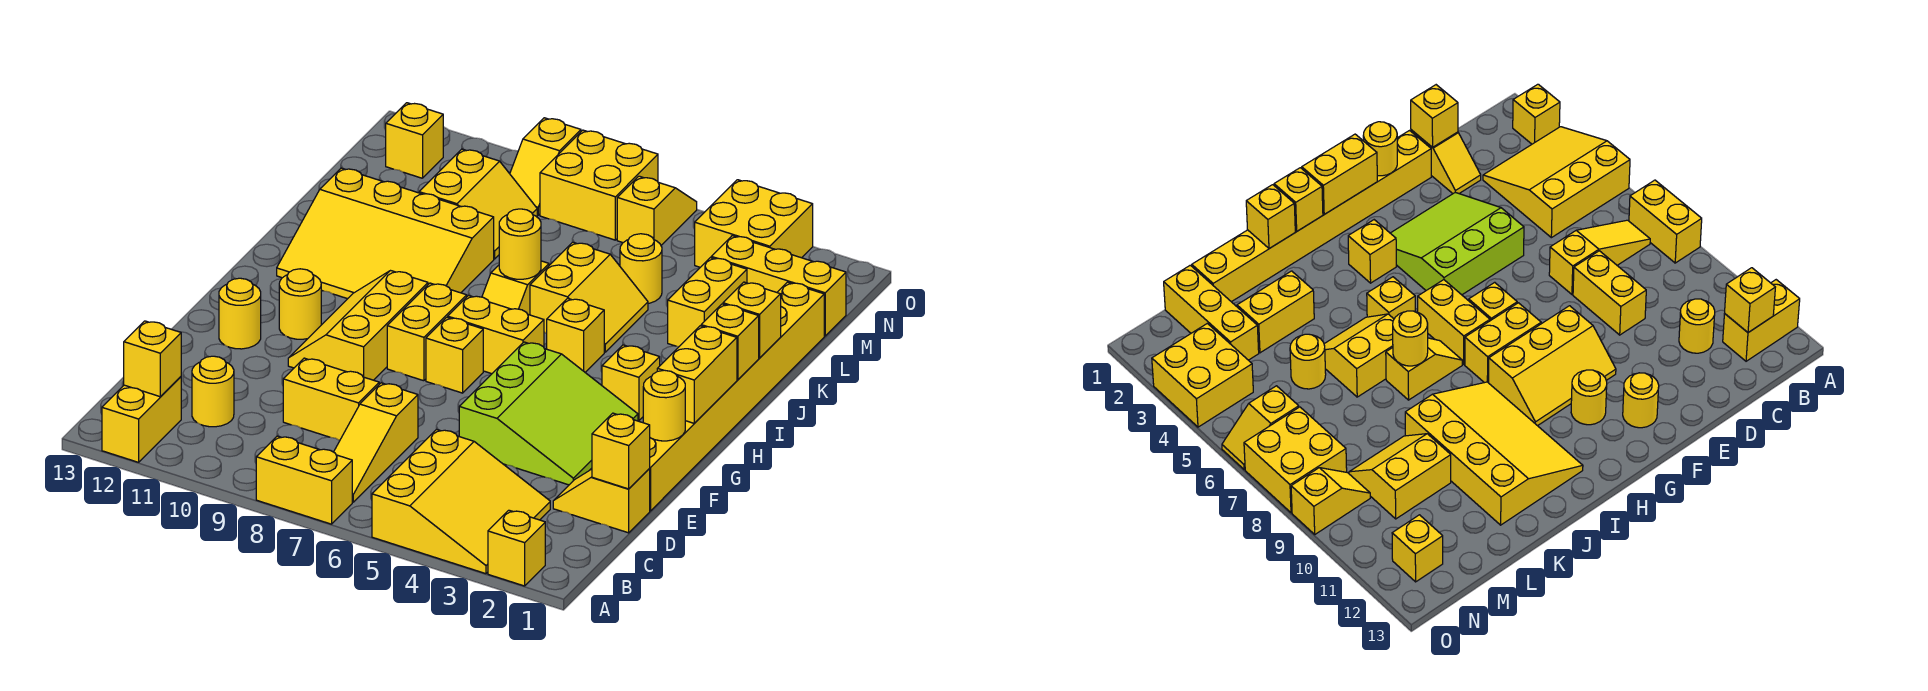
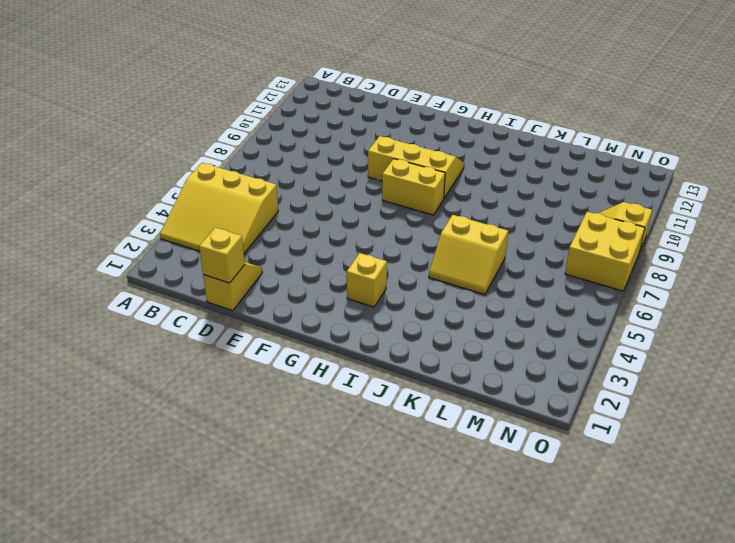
none -> yellow 1x1 brick [488,510,545,586]
none -> yellow 1x2 brick [256,436,352,524]
none -> yellow 1x2 brick [102,377,181,462]
none -> yellow 1x3 slope [334,383,418,502]

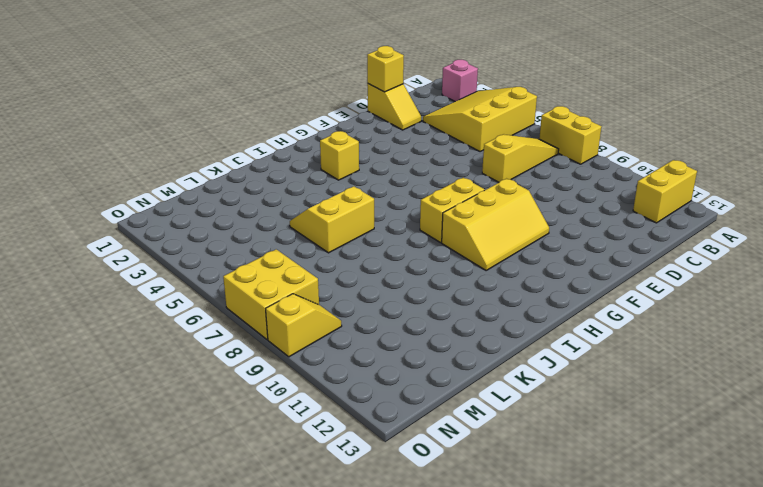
pink 1x1 brick [442,60,478,101] -> yellow 1x1 brick [488,510,545,586]
none -> yellow 1x1 round brick [192,356,234,427]
none -> yellow 1x2 brick [283,358,379,440]
none -> yellow 1x8 brick [649,282,824,511]
none -> lime 3x3 slope [459,342,638,485]

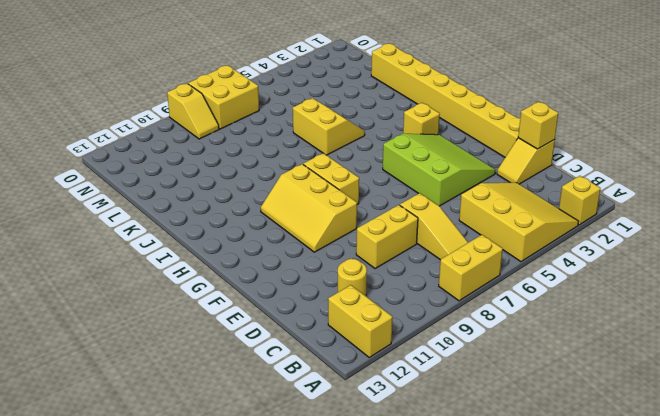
none -> yellow 1x1 round brick [219,278,261,349]
none -> yellow 1x1 brick [426,317,483,393]
none -> yellow 1x1 round brick [279,269,321,339]
none -> yellow 1x2 brick [448,295,544,374]

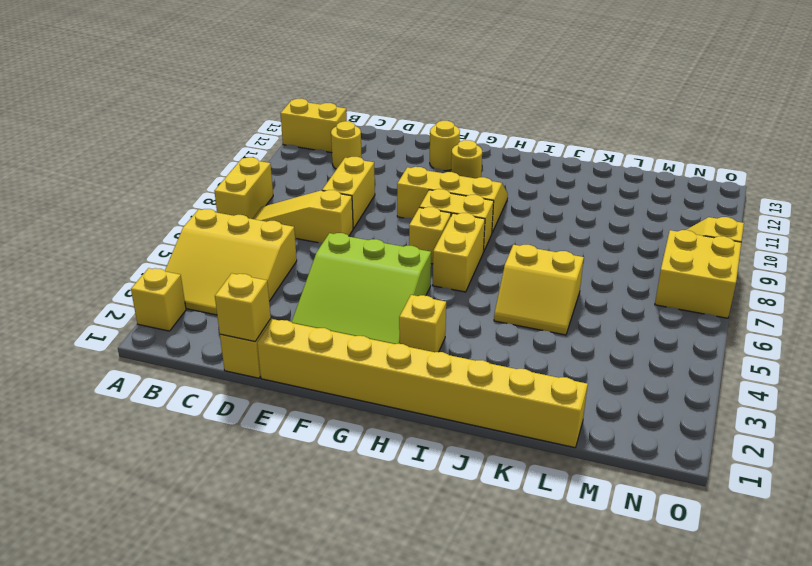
none -> yellow 1x1 brick [547,298,604,372]
none -> yellow 1x2 slope [482,261,549,315]
none -> yellow 3x4 slope [277,168,494,299]
none -> yellow 1x2 brick [668,258,747,347]

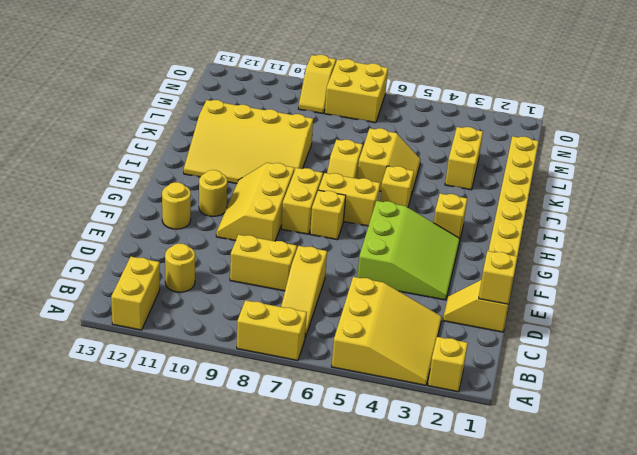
none -> yellow 1x1 round brick [620,234,662,303]
none -> yellow 2x2 slope [419,149,537,259]
none -> yellow 1x3 brick [711,236,846,336]
none -> yellow 2x2 brick [695,180,813,267]

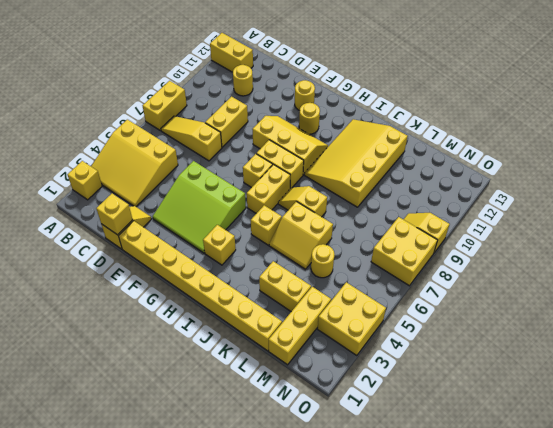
none -> yellow 2x2 slope [419,149,537,259]
none -> yellow 1x2 slope [617,176,697,245]
none -> yellow 1x1 brick [386,103,443,178]
none -> yellow 1x1 brick [124,321,181,397]

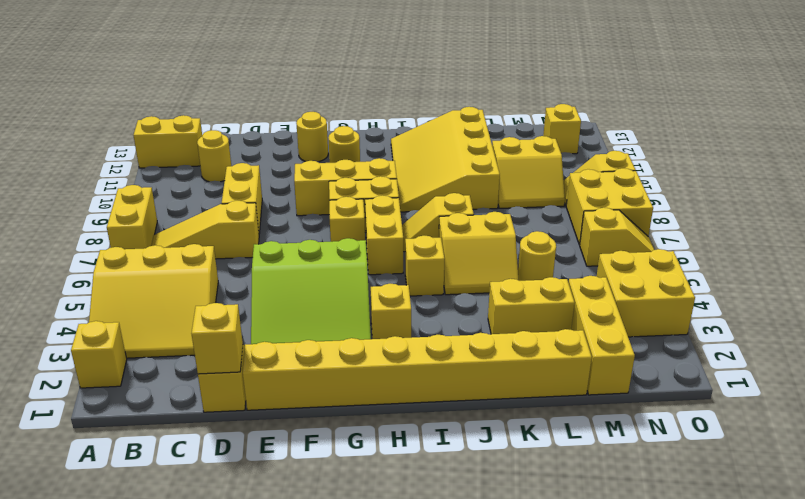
none -> yellow 1x1 brick [124,321,181,397]
none -> yellow 1x1 round brick [643,370,685,441]
none -> yellow 1x2 brick [657,326,737,423]
none -> yellow 1x1 brick [701,304,759,380]

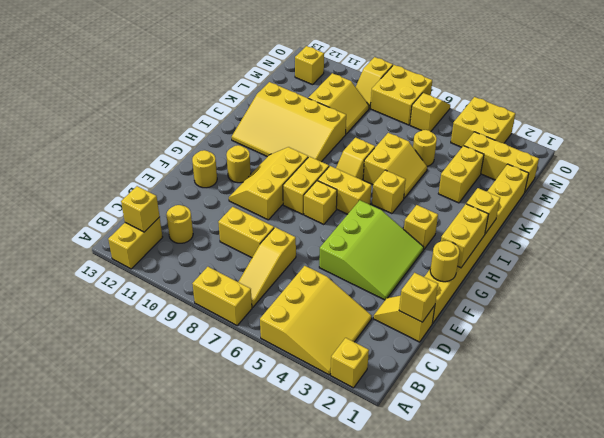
none -> yellow 1x1 brick [723,282,781,358]
none -> yellow 1x1 round brick [499,209,541,279]

